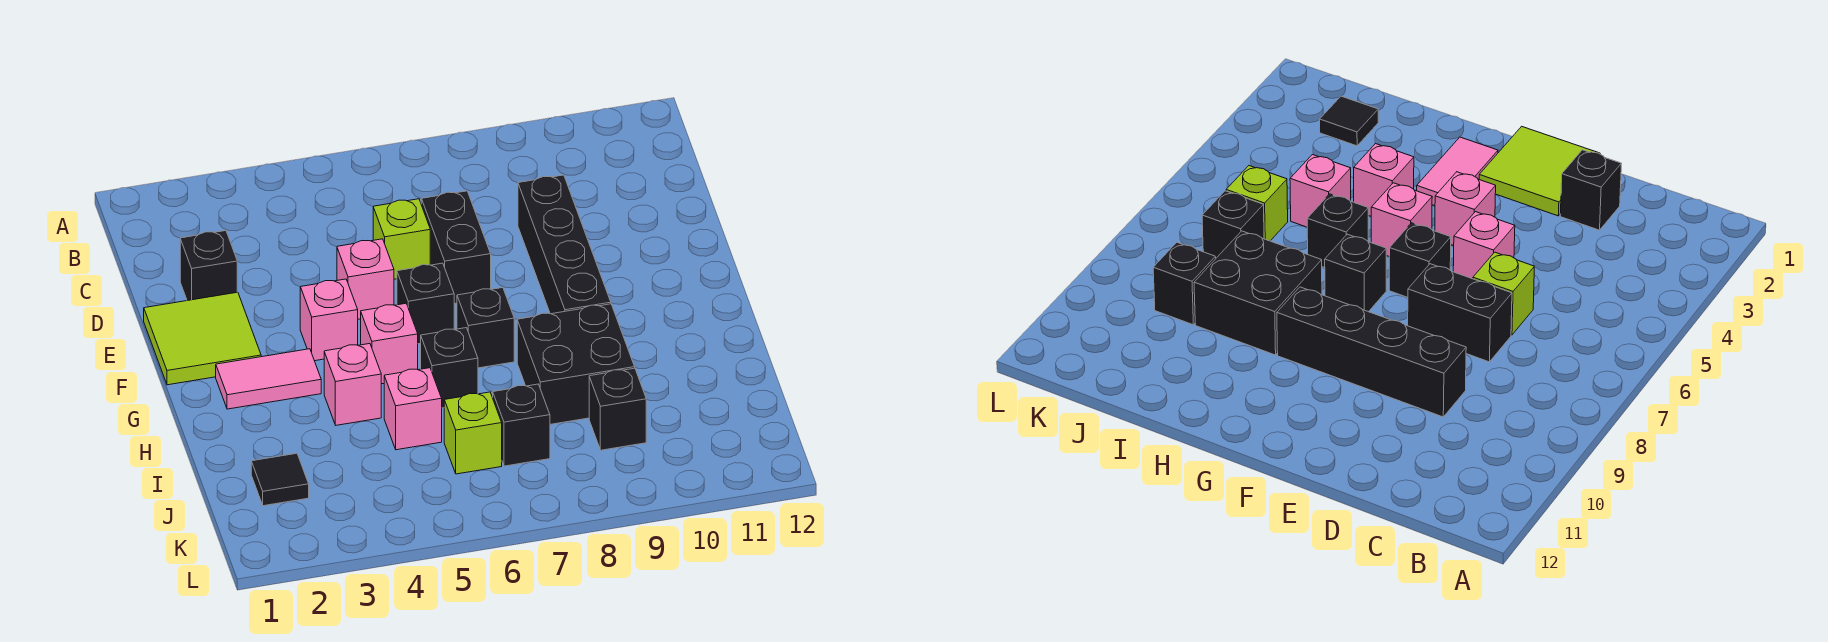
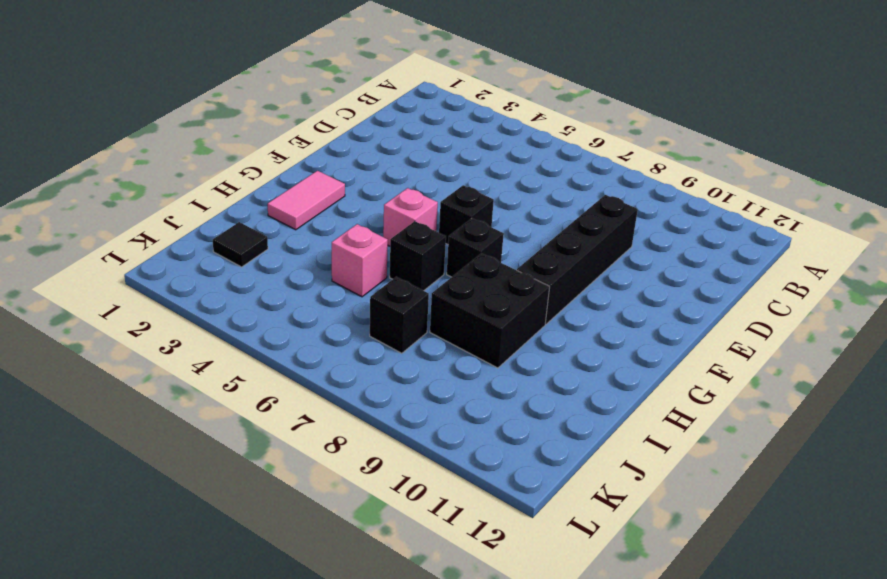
pink 1x2 tile [268,171,345,230] -> pink 1x2 tile turned to [216,349,321,409]
none -> black 1x1 brick [180,231,237,301]
none -> lime 1x1 brick [373,199,430,279]
none -> black 1x2 brick [421,191,491,304]

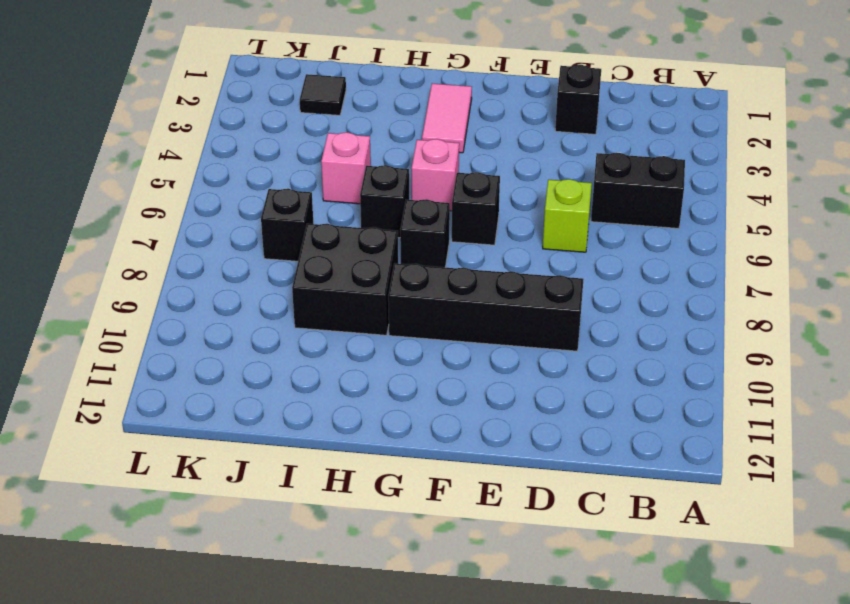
black 1x2 brick [591,153,685,228] -> black 1x2 brick moved to [421,191,491,304]
none -> lime 2x2 tile [144,292,261,385]
none -> pink 1x1 brick [337,239,394,319]
none -> pink 1x1 brick [300,279,358,361]

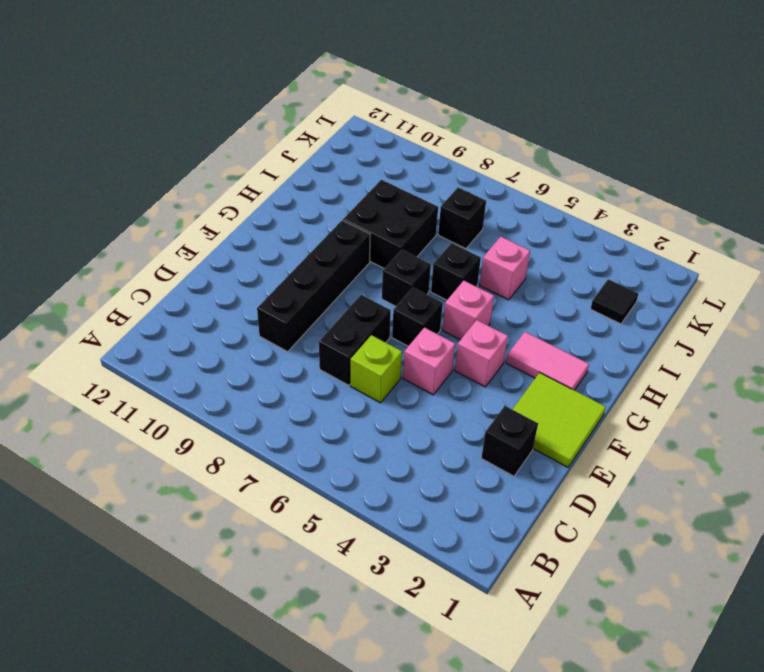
none -> pink 1x1 brick [324,344,381,425]
none -> lime 1x1 brick [444,392,502,474]
none -> black 1x1 brick [589,368,646,450]

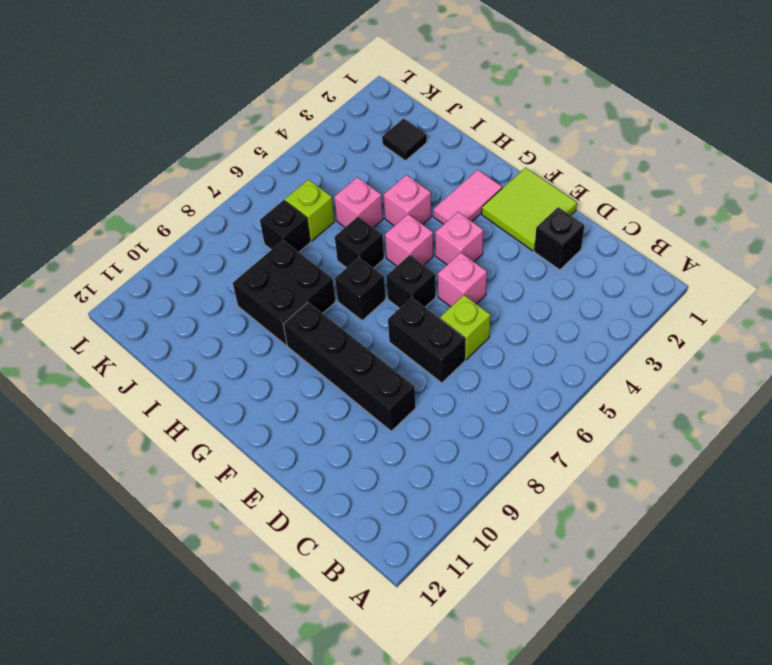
none -> black 1x1 brick [589,368,646,450]

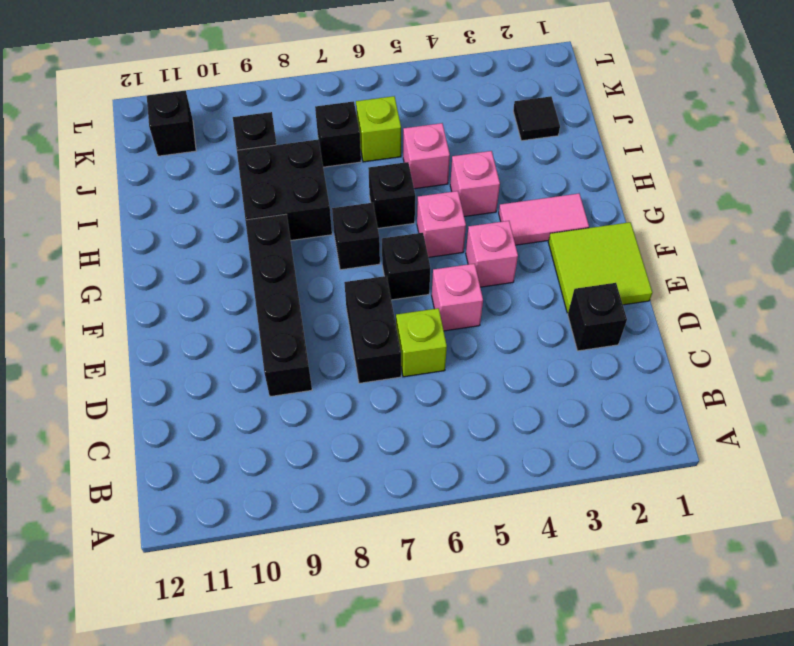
black 1x1 brick [147,91,196,156] -> none

